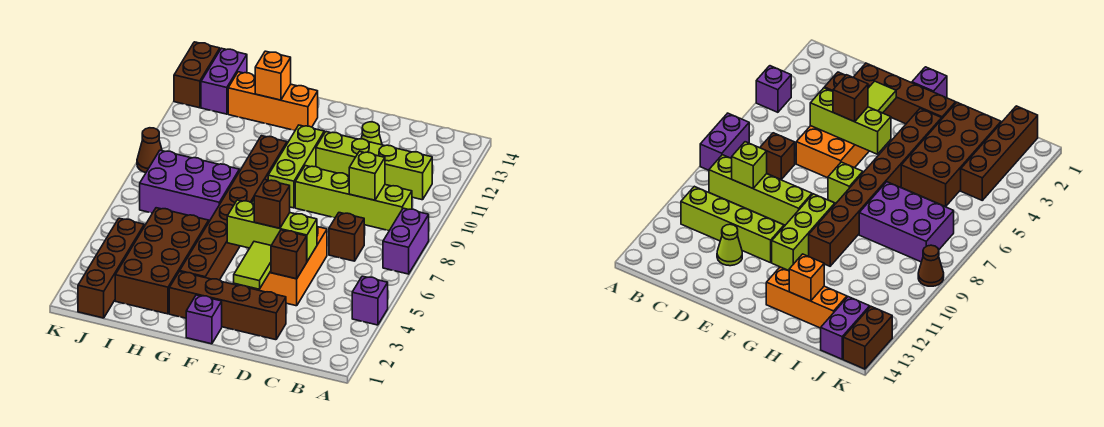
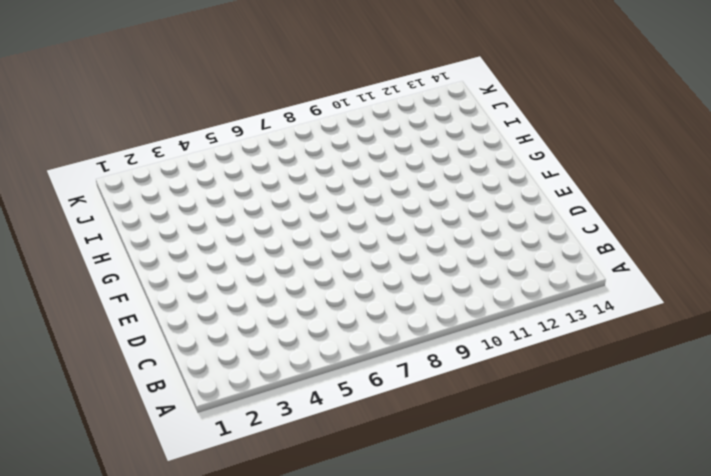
none -> purple 1x1 brick [352,276,388,325]
none -> purple 1x2 brick [383,208,429,274]
none -> lime 1x4 brick [295,166,412,231]

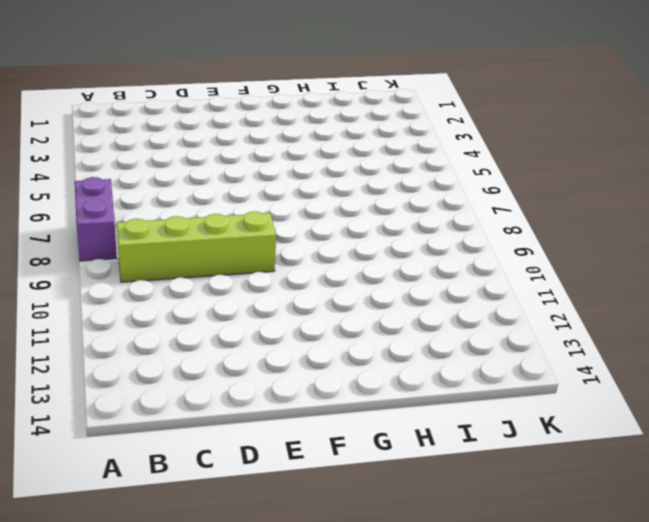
none -> purple 1x1 brick [352,276,388,325]
none -> lime 1x4 brick [316,132,432,200]
none -> brown 1x1 brick [329,213,364,261]

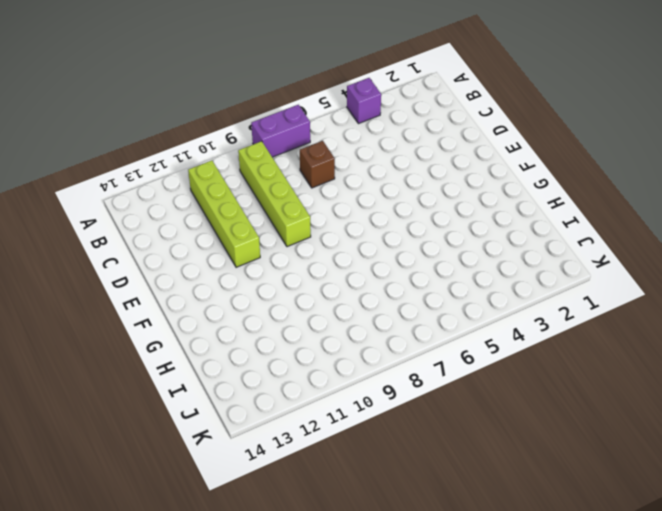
none -> brown 1x4 brick [169,272,286,340]
none -> orange 2x3 brick [248,227,327,306]
none -> lime 1x1 cone [361,122,382,145]

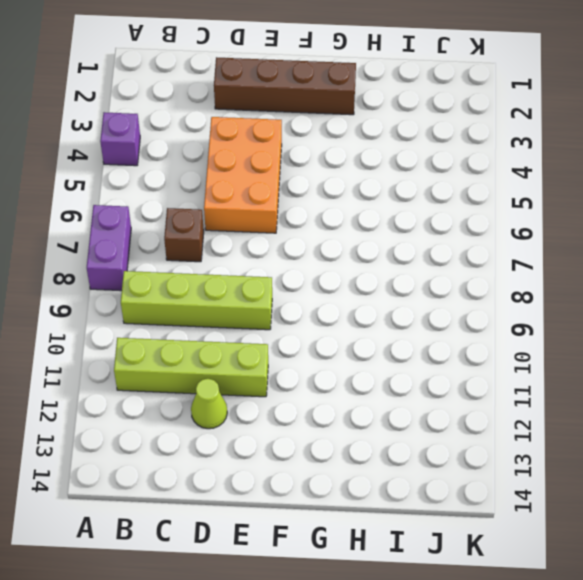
none -> purple 1x1 brick [186,295,222,344]
none -> lime 1x1 brick [828,162,863,203]
none -> lime 1x3 brick [268,125,324,208]

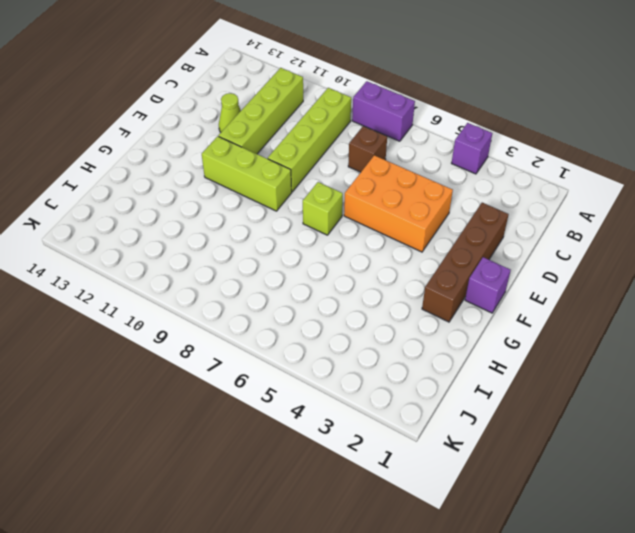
none -> brown 1x8 brick [180,136,287,280]
none -> orange 1x3 brick [228,72,318,130]
none -> brown 2x4 brick [115,208,209,314]

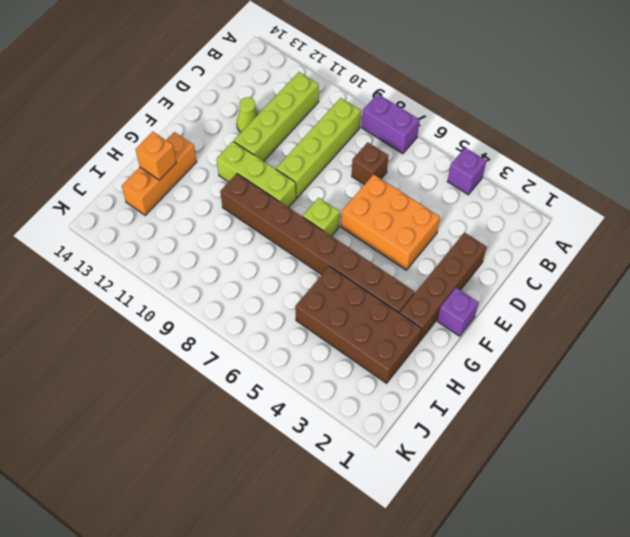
none -> purple 2x3 brick [140,150,239,221]
none -> brown 1x4 brick [78,218,144,318]
none -> purple 1x2 brick [201,48,247,114]

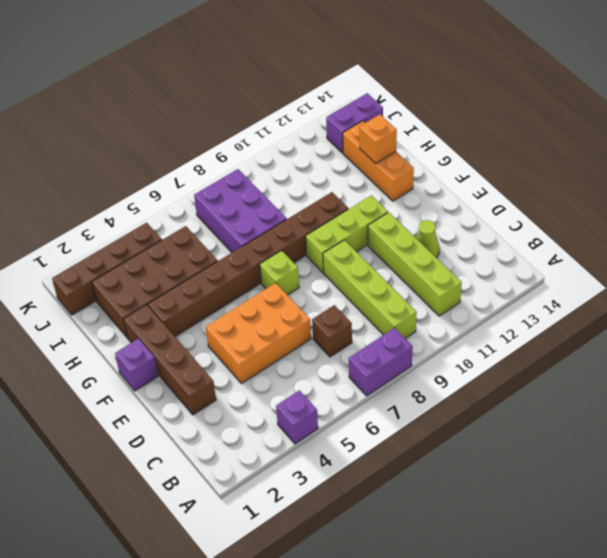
none -> brown 1x1 cone [137,128,162,173]
none -> brown 1x2 brick [174,42,220,108]
none -> lime 1x1 brick [349,151,385,200]

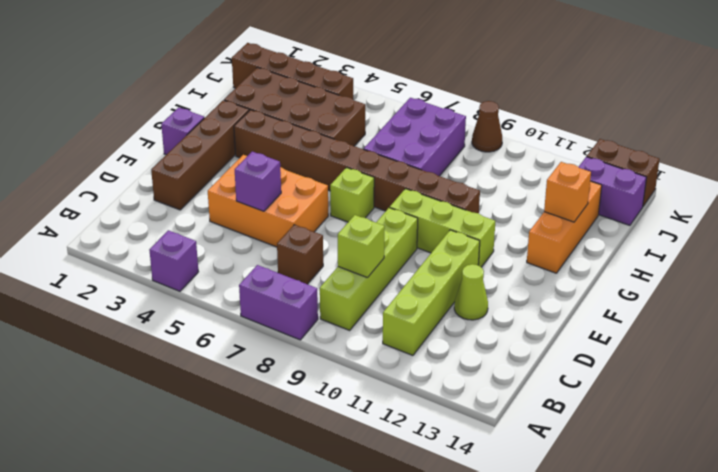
purple 1x1 brick [235,152,281,211] -> lime 1x3 brick [227,200,317,261]
none -> brown 1x1 brick [271,230,307,279]
none -> lime 1x2 tile [234,242,271,289]
none -> brown 1x1 brick [254,179,290,228]

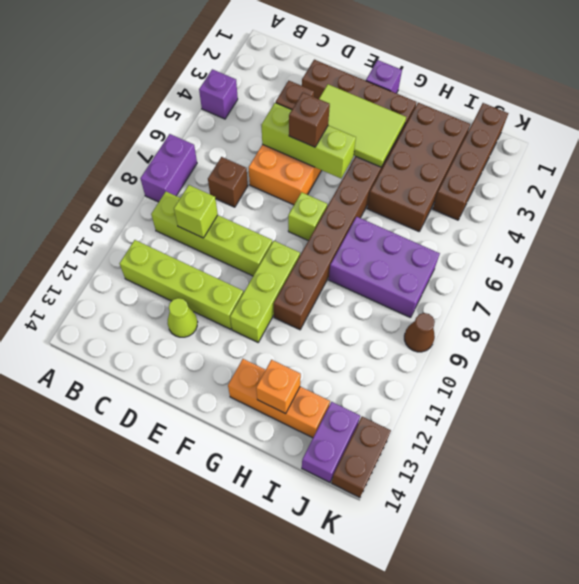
lime 2x3 tile [319,84,406,167] -> lime 1x2 tile [234,242,271,289]

